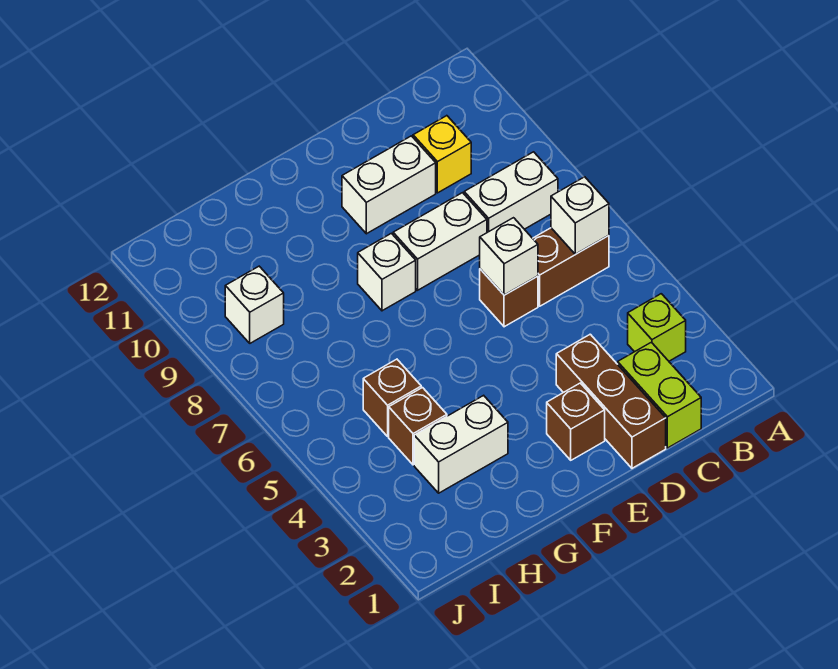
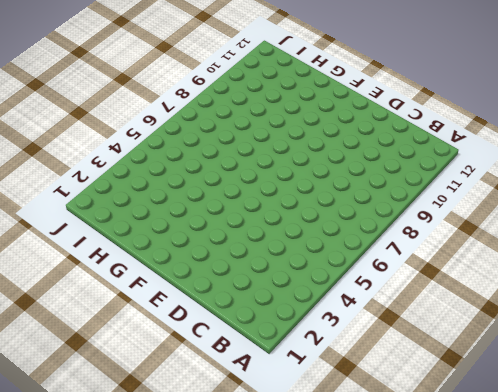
none -> lime 1x1 brick [628,294,686,361]
none -> brown 1x2 brick [533,228,609,306]
none -> white 1x2 brick [464,152,558,232]

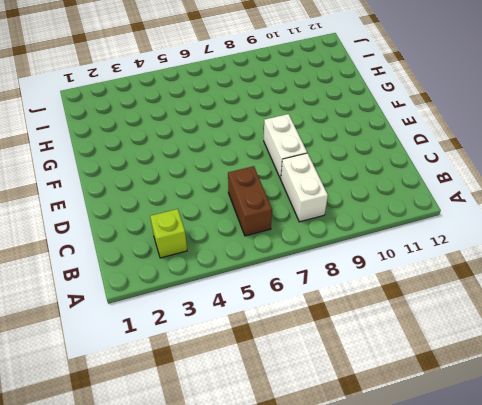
none -> lime 1x2 brick [618,342,701,448]
none -> yellow 1x1 brick [413,116,471,193]
none -> brown 1x3 brick [556,334,666,468]

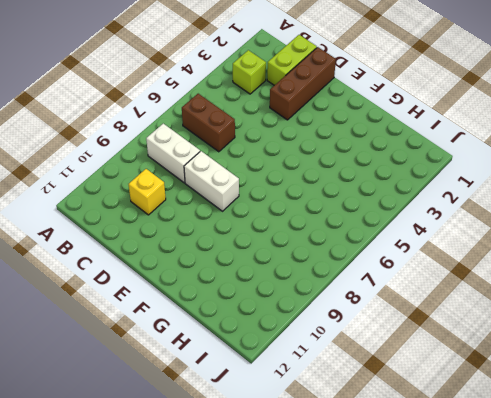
none -> brown 1x1 brick [480,269,538,327]
none -> white 1x2 brick [342,136,436,234]
none -> brown 1x1 brick [547,383,605,460]

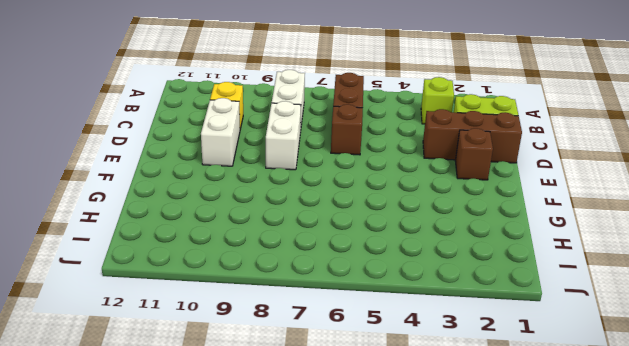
none -> white 1x1 brick [358,233,416,311]
none -> white 1x2 brick [414,395,508,493]
none -> brown 1x1 brick [389,388,447,465]

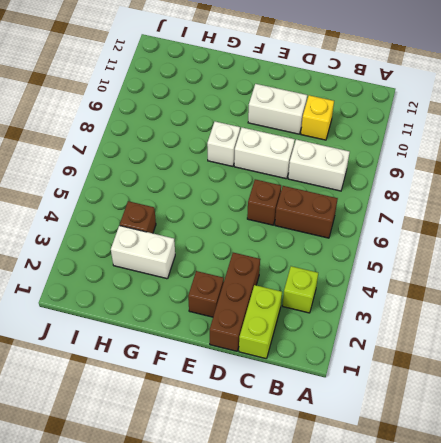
none -> brown 1x1 brick [363,359,421,436]
none -> white 1x1 brick [225,266,284,343]
none -> white 1x1 brick [551,177,609,254]

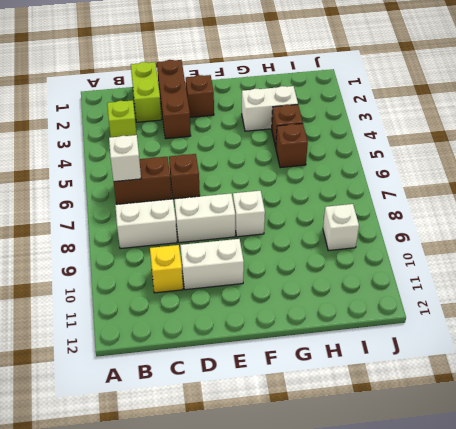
none -> white 1x1 brick [480,218,538,295]

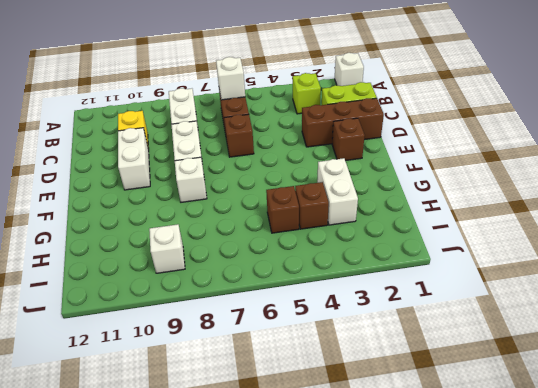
white 1x1 brick [335,53,364,86] -> white 1x1 brick moved to [480,218,538,295]

